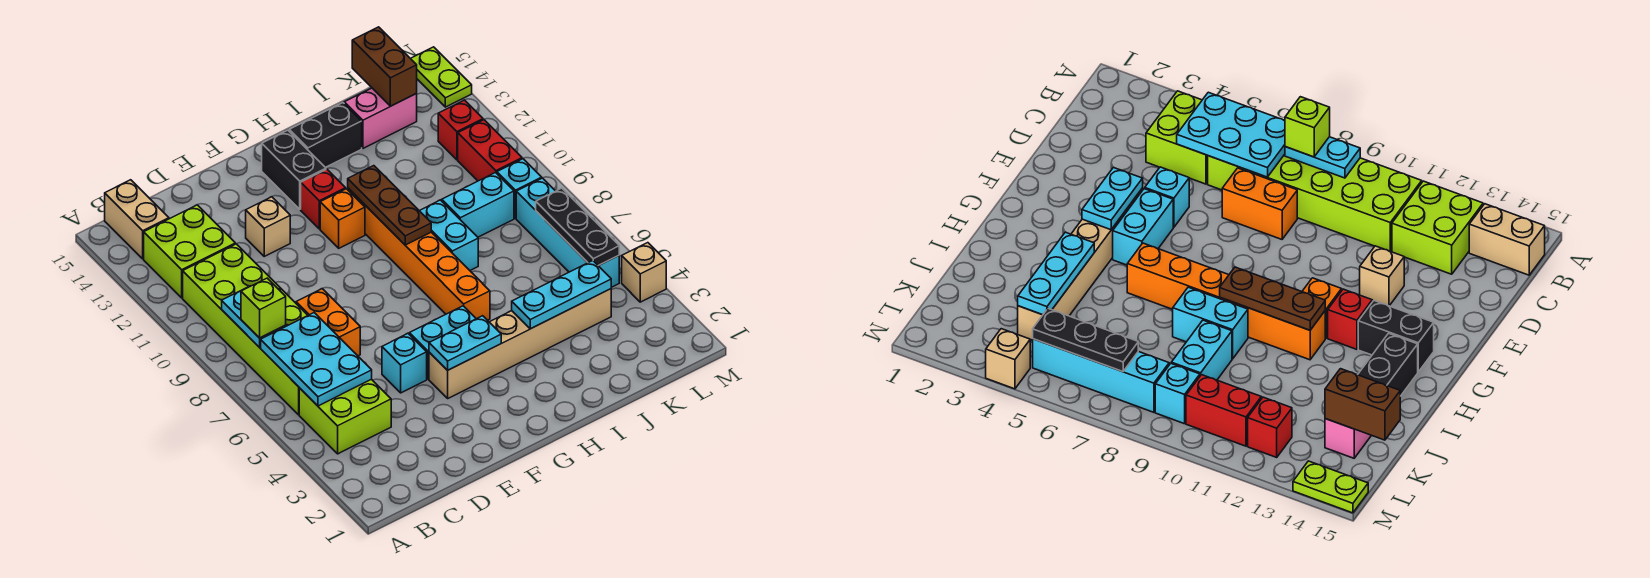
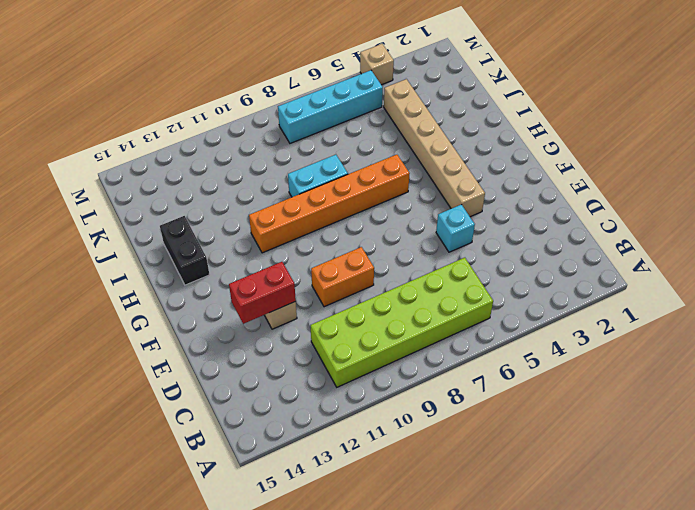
orange 1x2 brick [311,247,374,307] -> orange 1x2 brick moved to [296,289,360,356]
red 1x2 brick [229,262,296,324] -> red 1x2 brick moved to [458,120,522,181]
none -> lime 2x2 brick [299,379,391,454]
none -> lime 2x2 brick [144,205,235,298]
none -> tan 1x2 brick [105,180,169,259]
none -> cyan 1x2 brick [410,306,476,379]

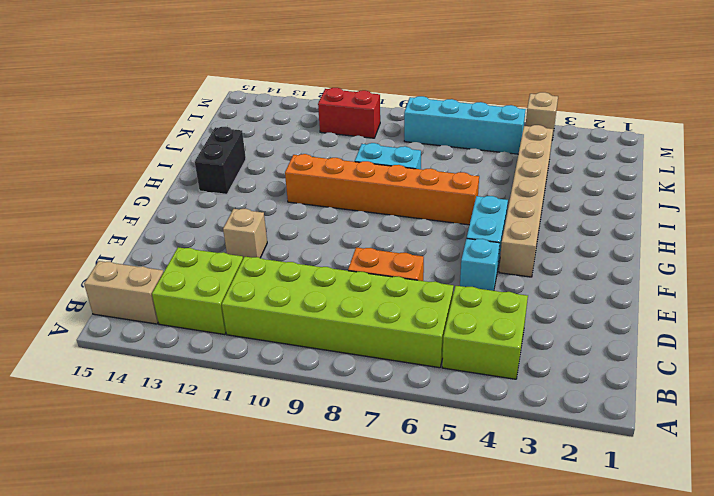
none -> orange 1x1 brick [320,189,365,248]
none -> red 1x1 brick [301,169,345,229]
none -> black 1x2 brick [262,130,326,209]
none -> cyan 1x2 brick [442,173,514,237]

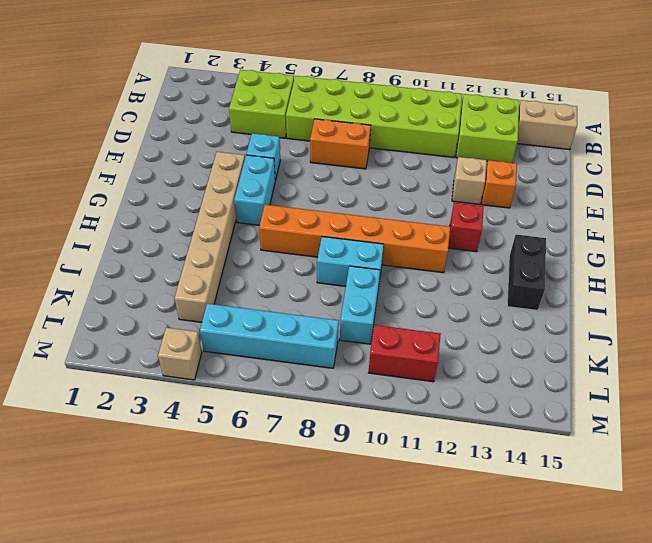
orange 1x1 brick [482,160,517,208] -> orange 1x1 brick moved to [320,189,365,248]
none -> black 1x2 brick [262,130,326,209]
none -> pink 1x2 brick [344,88,417,148]
none -> cyan 1x1 brick [497,159,542,218]
none -> red 1x1 brick [438,100,483,160]

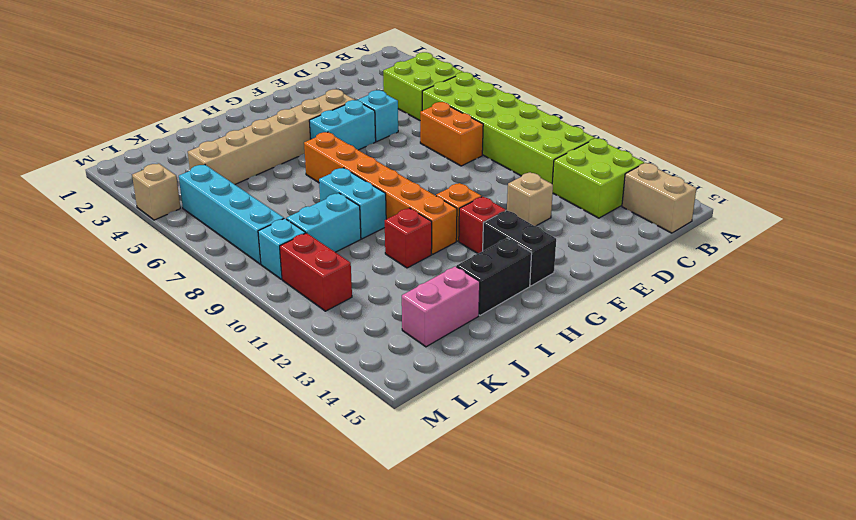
red 1x1 brick [385,208,432,268] -> red 1x1 brick moved to [438,100,483,160]
none -> lime 1x2 plate [410,47,472,107]
none -> cyan 2x3 plate [261,313,372,406]
none -> cyan 1x2 plate [222,287,286,348]
none -> cyan 1x2 plate [429,316,501,370]

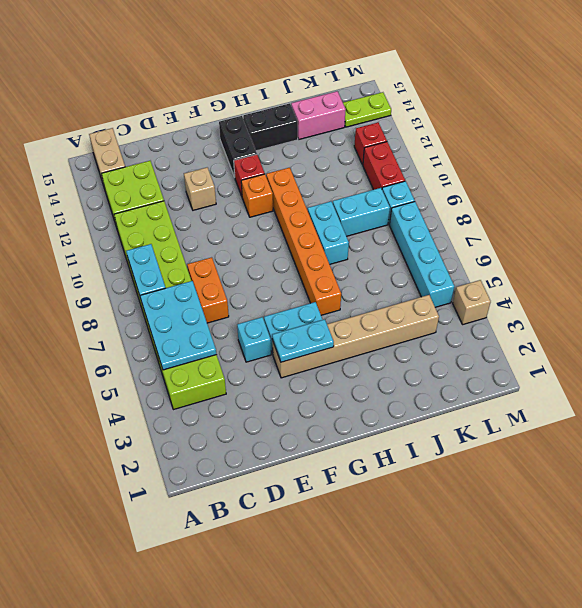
lime 1x2 plate [343,92,391,127] -> lime 1x2 plate turned to [410,47,472,107]
none -> brown 1x3 plate [348,166,431,245]
none -> cyan 1x3 plate [512,261,611,329]
none -> brown 1x2 brick [352,27,417,106]
none -> black 1x3 plate [536,188,619,266]

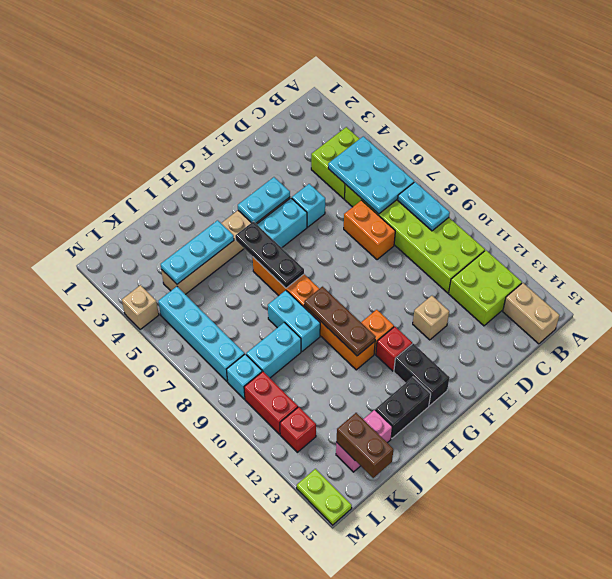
black 1x3 plate [235,221,304,288] -> black 1x3 plate moved to [536,188,619,266]
none -> lime 1x1 brick [241,278,286,338]

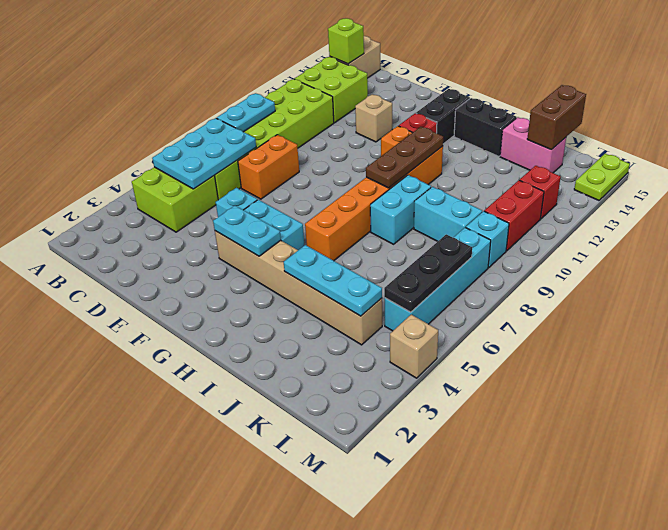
lime 1x1 brick [328,18,364,64] -> lime 1x1 brick moved to [241,278,286,338]

